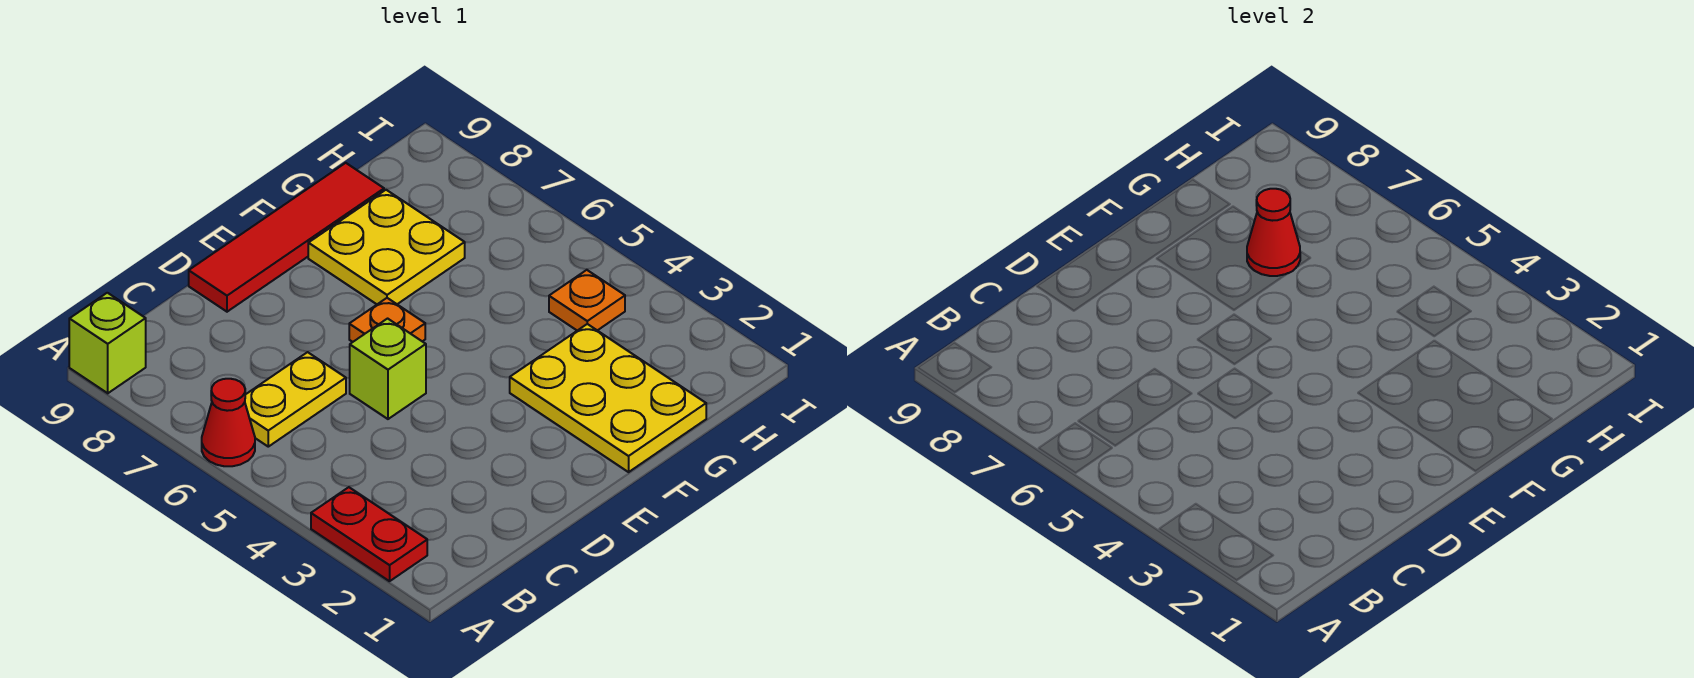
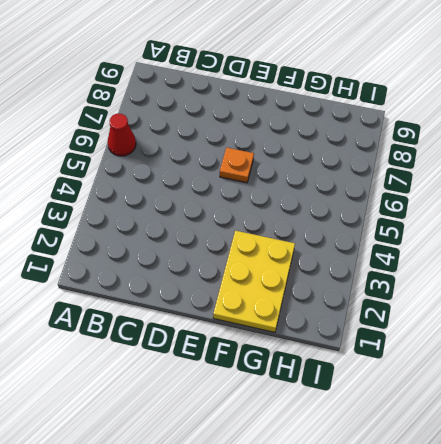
none -> red 1x2 plate [311,487,427,581]
none -> lime 1x1 brick [69,293,146,393]

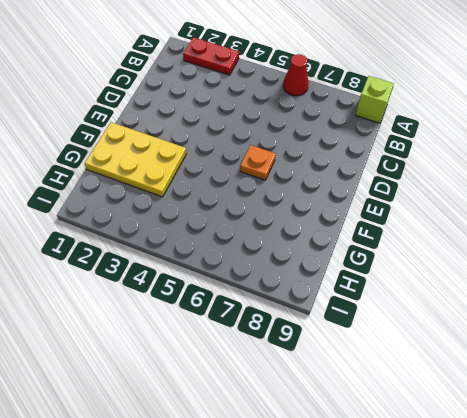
none -> yellow 1x2 plate [245,352,346,447]
none -> lime 1x1 brick [350,319,426,419]

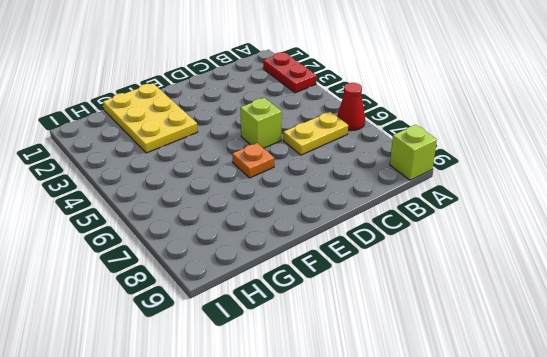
none -> red 1x4 tile [189,163,384,312]
none -> yellow 2x2 plate [308,190,465,304]

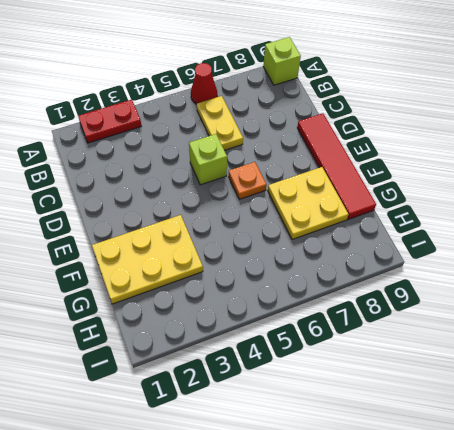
none -> orange 1x1 plate [549,270,625,331]
none -> red 1x1 cone [1247,189,1300,276]

